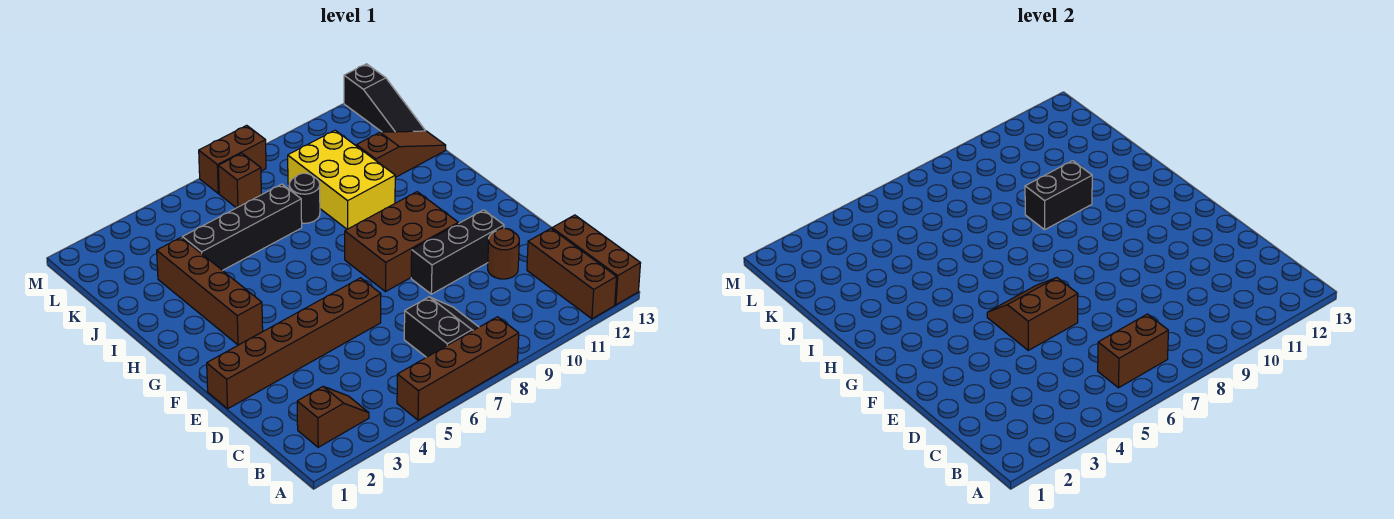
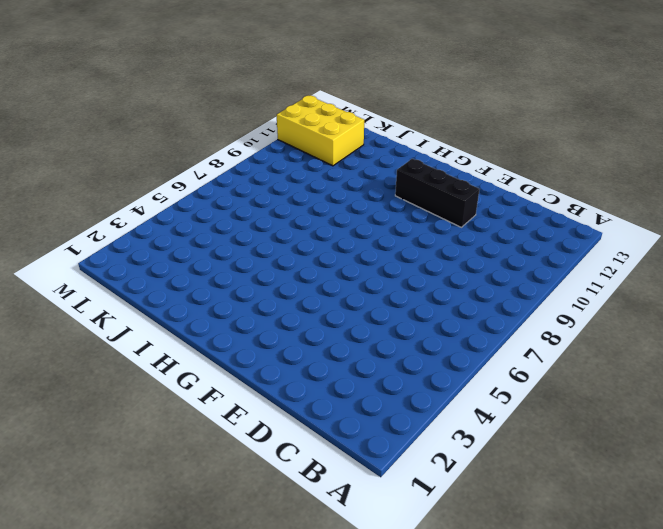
black 1x3 brick [395,159,480,227] -> black 1x3 brick turned to [411,210,504,294]
yellow 2x3 brick [277,95,364,166] -> yellow 2x3 brick moved to [288,130,395,229]
none -> brown 1x4 brick [397,317,519,420]
none -> brown 1x3 brick [527,229,617,319]
none -> brown 1x3 brick [552,215,640,305]

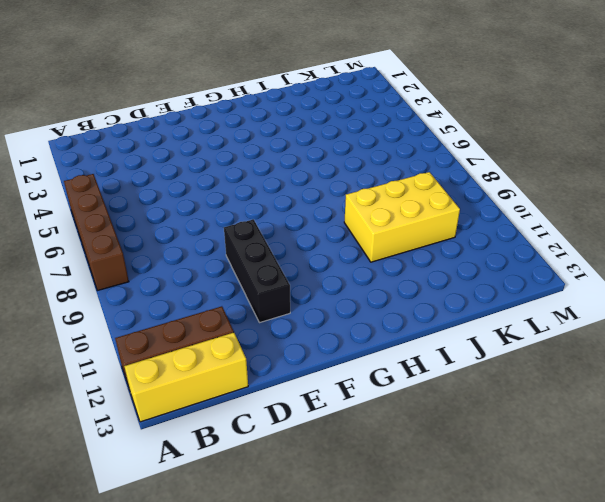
yellow 1x3 brick [124,332,248,422] -> brown 1x3 brick [552,215,640,305]
none -> brown 1x2 slope [297,387,369,447]
none -> black 2x2 slope [404,297,479,357]
none -> brown 1x1 round brick [488,228,519,279]

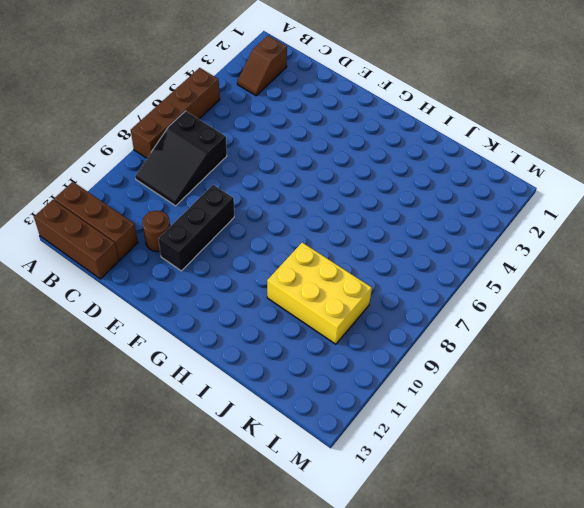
black 2x3 slope [135,111,227,206] -> black 2x2 slope [404,297,479,357]
none -> brown 1x6 brick [207,278,381,409]
none -> brown 2x3 brick [345,192,458,292]
none -> brown 1x4 brick [157,237,263,345]

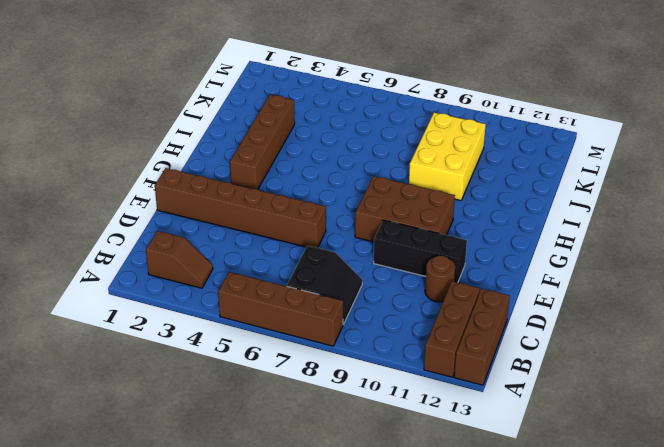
none -> black 1x4 brick [182,184,302,271]
none -> black 1x1 round brick [289,173,320,223]
none -> brown 1x3 slope [356,131,446,178]

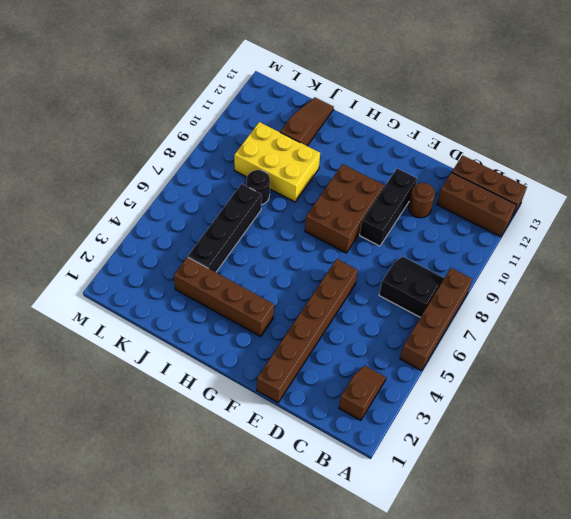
none -> black 1x3 slope [344,64,425,132]
none -> brown 1x1 brick [218,153,261,208]
none -> brown 1x2 brick [199,125,266,193]

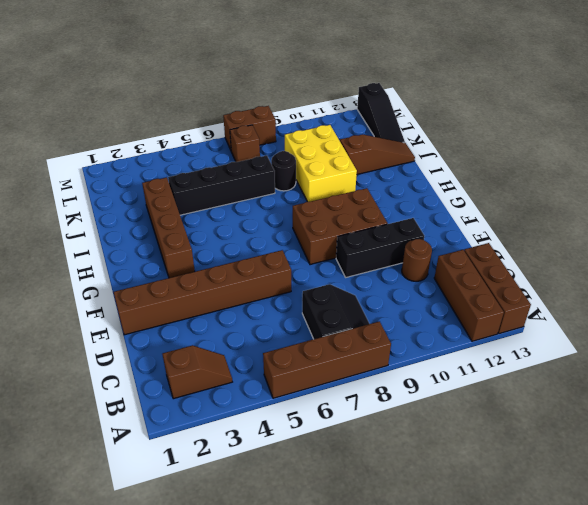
none -> brown 1x2 brick [1098,314,1168,388]
none -> brown 2x2 slope [987,278,1078,350]
none -> black 1x2 brick [1025,161,1092,230]

